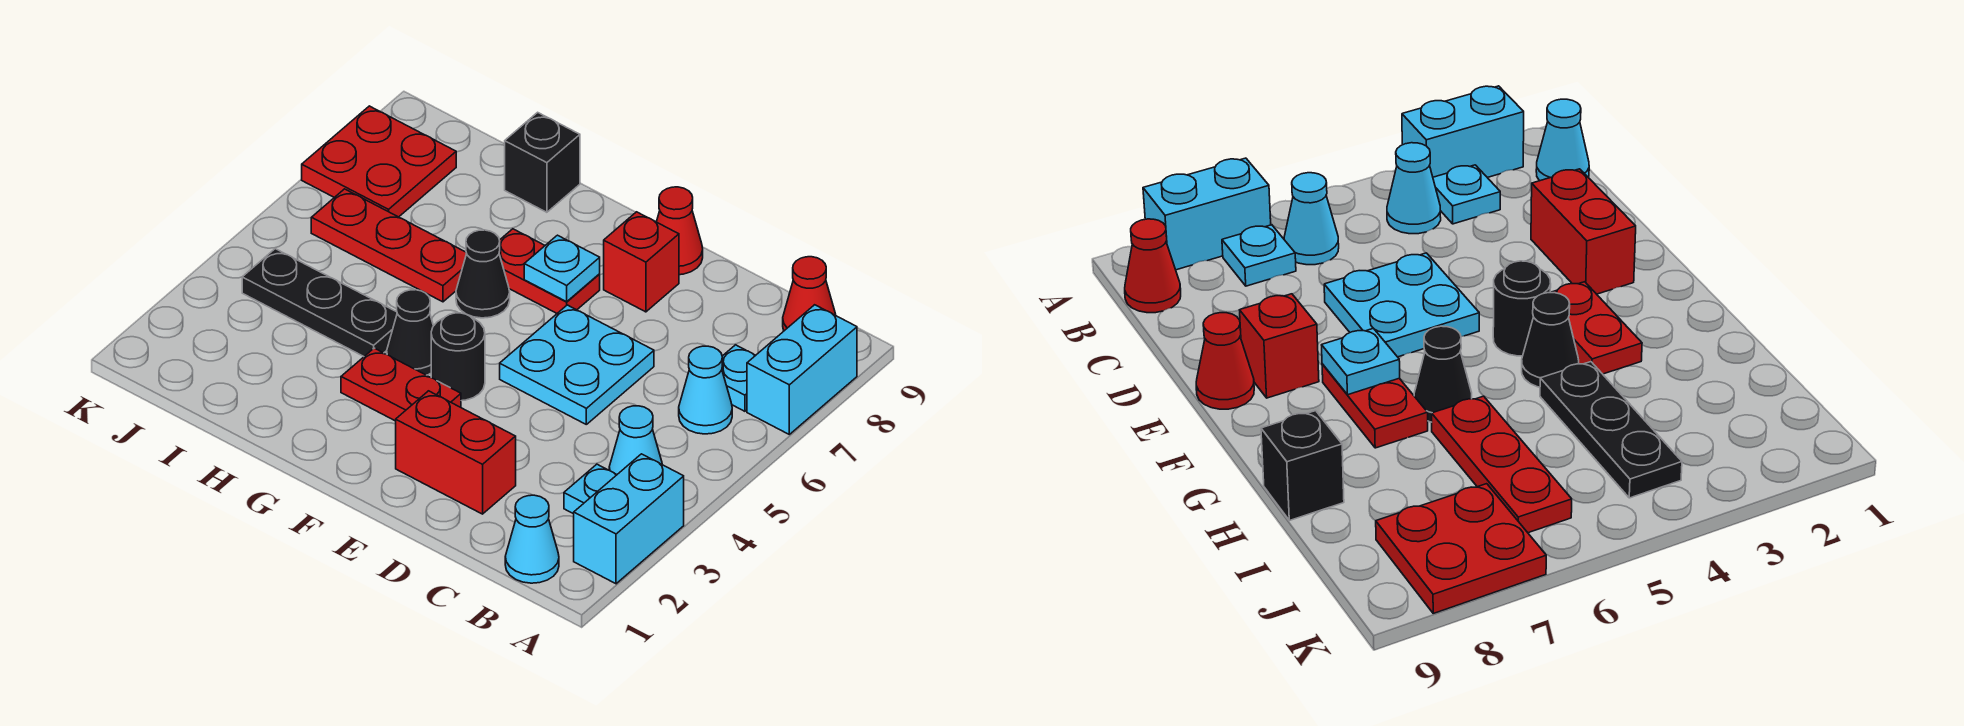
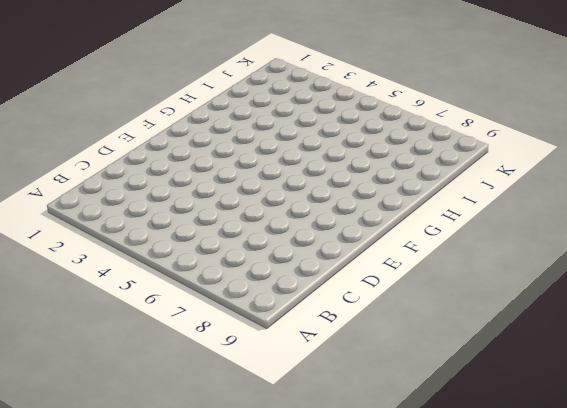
none -> cyan 1x2 brick [574,454,684,584]
none -> cyan 1x2 brick [747,305,857,434]
none -> cyan 1x1 cone [505,495,559,583]

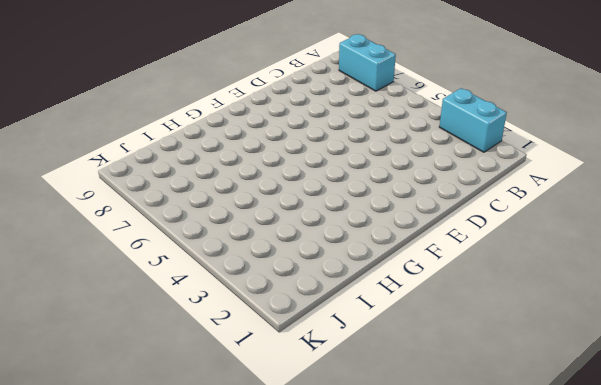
none -> cyan 1x1 cone [505,495,559,583]
none -> cyan 1x1 plate [564,464,617,514]
none -> cyan 1x1 cone [609,406,662,474]

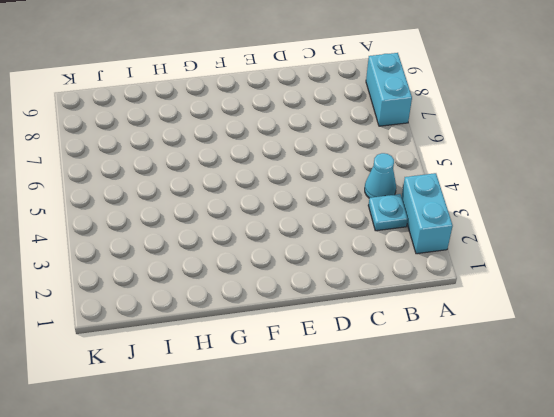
none -> cyan 1x1 cone [505,495,559,583]
none -> cyan 1x1 cone [679,346,732,434]
none -> cyan 1x1 plate [722,345,756,411]

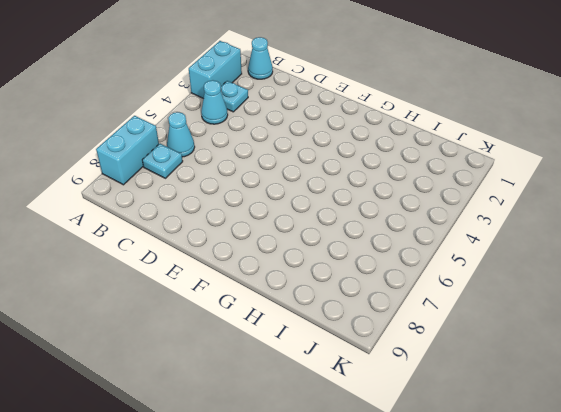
none -> red 1x1 cone [783,257,836,331]
none -> red 1x2 brick [396,391,516,514]
none -> cyan 2x2 plate [500,305,654,424]

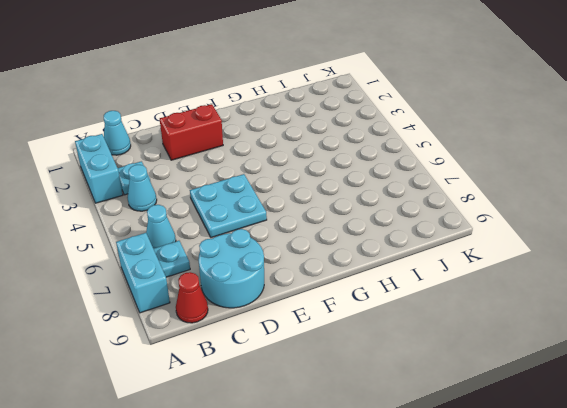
cyan 2x2 round brick [198,229,264,308] -> none
none -> red 1x1 brick [604,212,679,312]
none -> red 1x1 cone [657,187,703,275]
none -> red 1x2 plate [341,348,461,421]

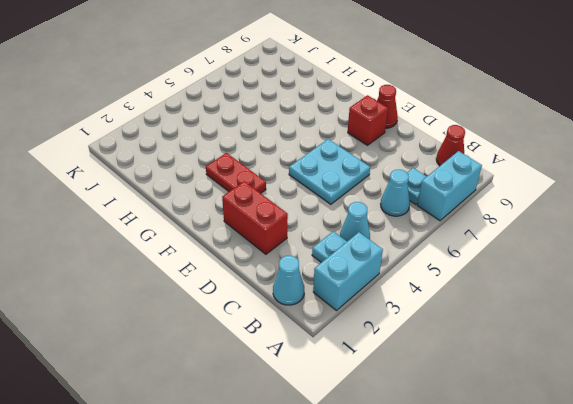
none -> black 1x1 round brick [431,313,485,401]
none -> red 1x2 plate [499,229,600,313]
none -> black 1x1 cone [387,290,433,375]

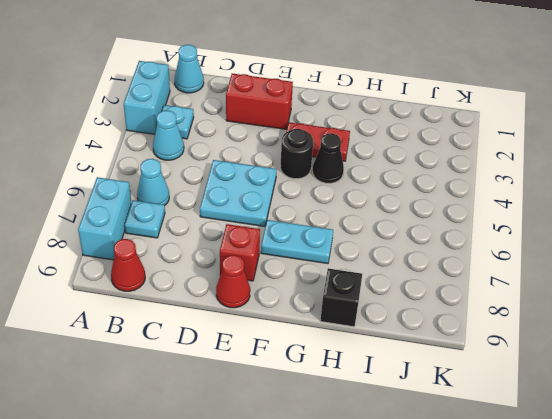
cyan 1x2 plate [261,220,333,264] -> red 1x2 plate [499,229,600,313]
none -> black 1x1 cone [456,230,510,318]
none -> black 1x3 plate [242,249,397,356]
none -> red 1x3 plate [311,189,467,302]

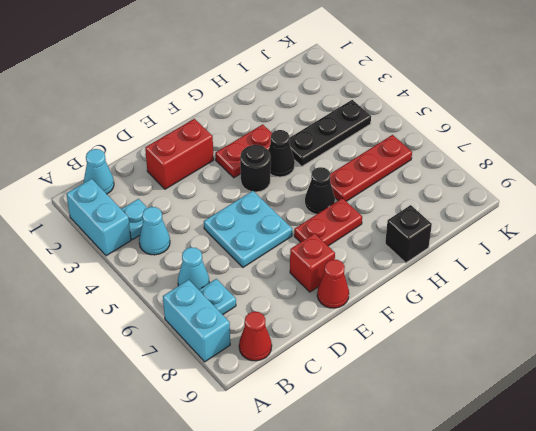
none -> red 2x2 plate [302,106,456,217]
none -> cyan 1x1 plate [524,235,600,302]

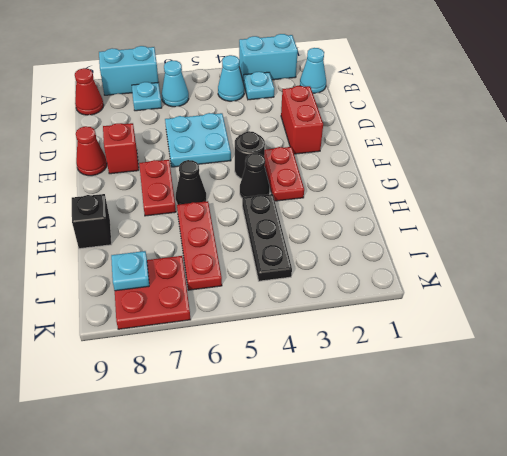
cyan 1x1 plate [111,251,149,291] -> cyan 1x1 plate moved to [524,235,600,302]

